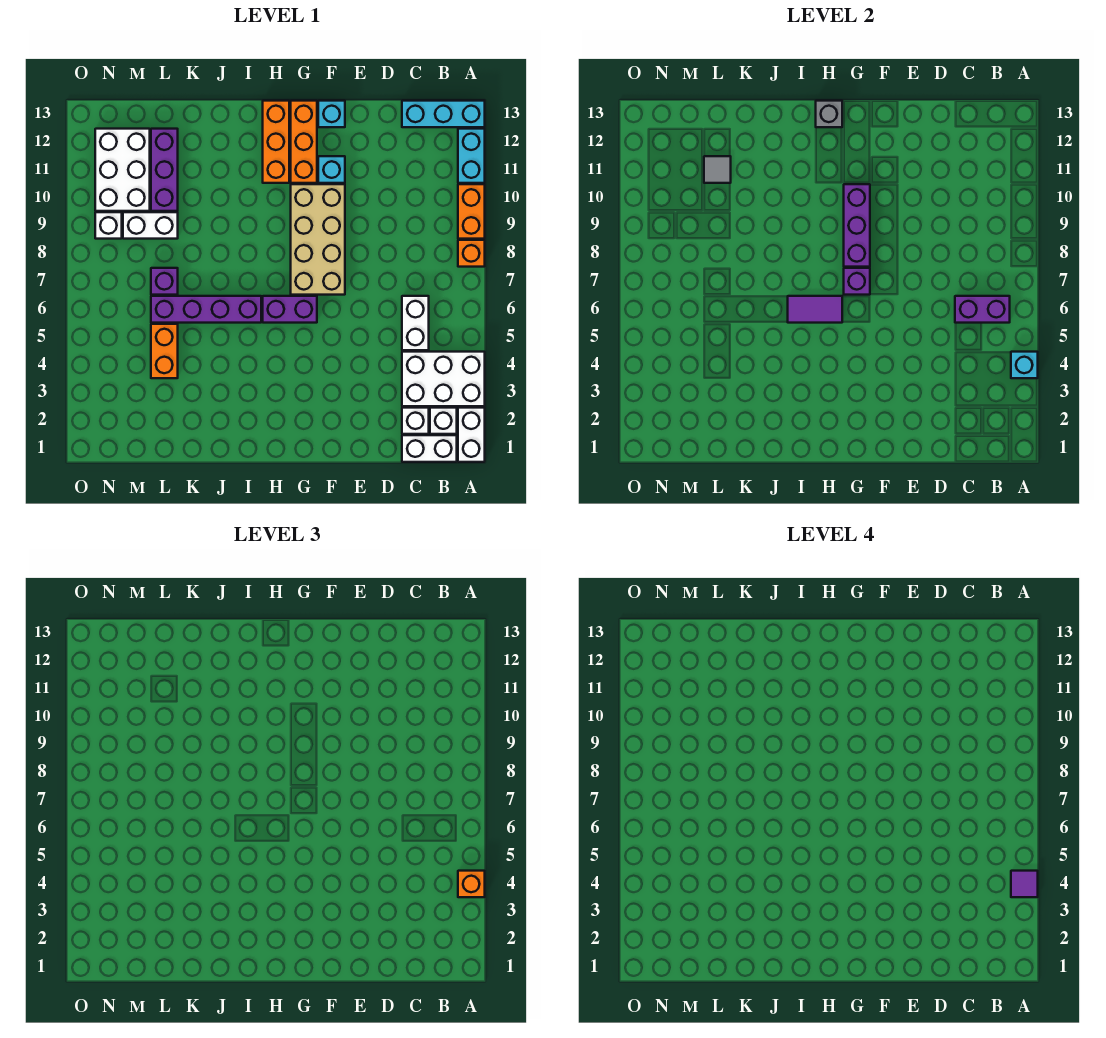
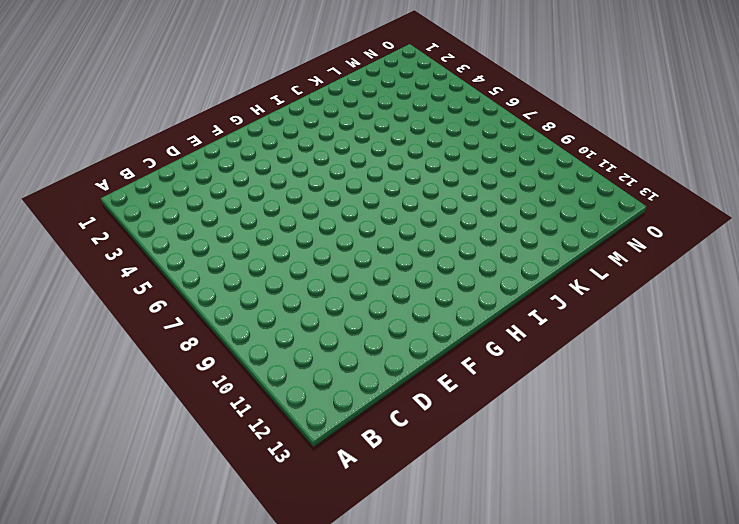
none -> white 1x2 brick [458,408,485,462]
none -> white 2x3 brick [402,352,485,406]
none -> orange 1x1 brick [458,240,485,267]
none -> orange 1x2 brick [458,184,485,239]

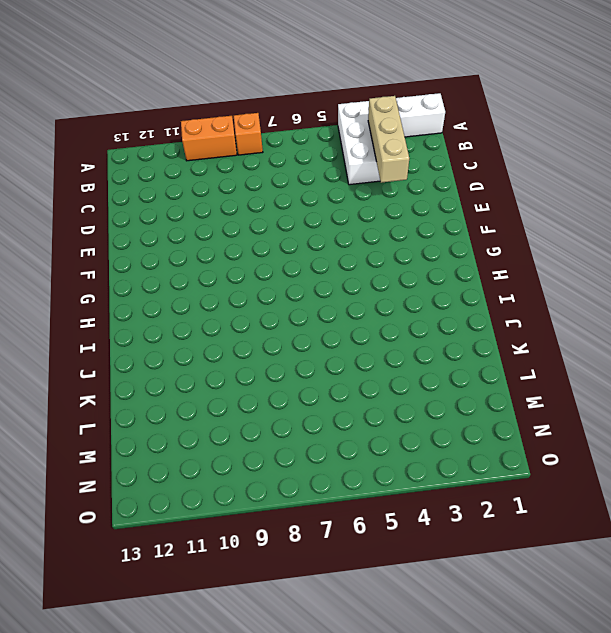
tan 1x3 brick [368,96,409,183] -> none
none -> cyan 1x2 brick [458,129,485,183]
none -> cyan 1x3 brick [402,101,485,127]
none -> white 1x2 brick [402,435,457,462]
none -> white 1x1 brick [430,408,457,434]

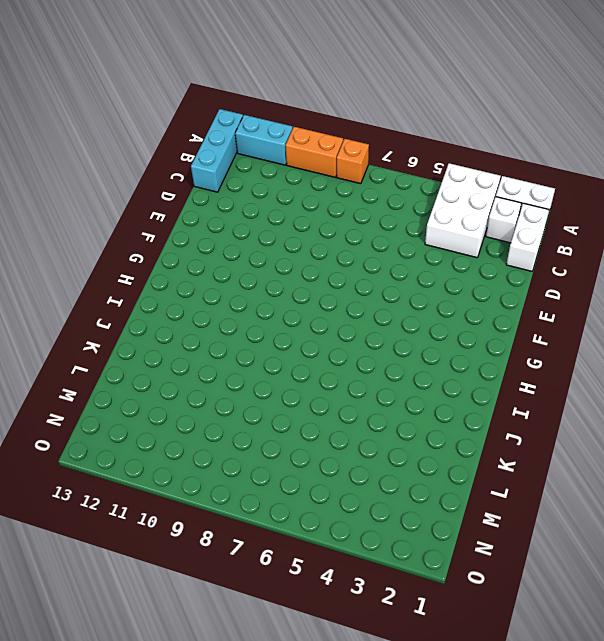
none -> white 1x1 brick [402,408,429,434]
none -> white 1x2 brick [402,296,429,350]
none -> tan 2x4 brick [291,184,345,295]
none -> cyan 1x1 brick [318,156,345,183]

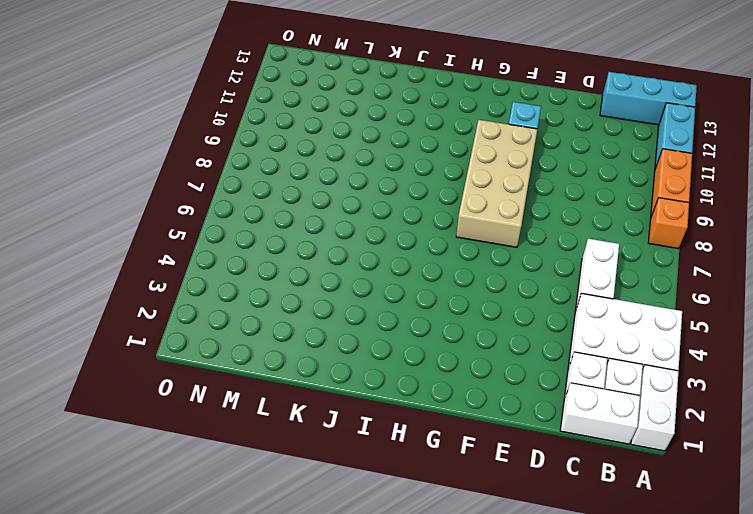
none -> cyan 1x1 brick [318,101,345,127]
none -> purple 1x2 brick [263,296,317,323]
none -> orange 1x3 brick [291,101,317,183]
none -> orange 1x3 brick [263,101,289,183]

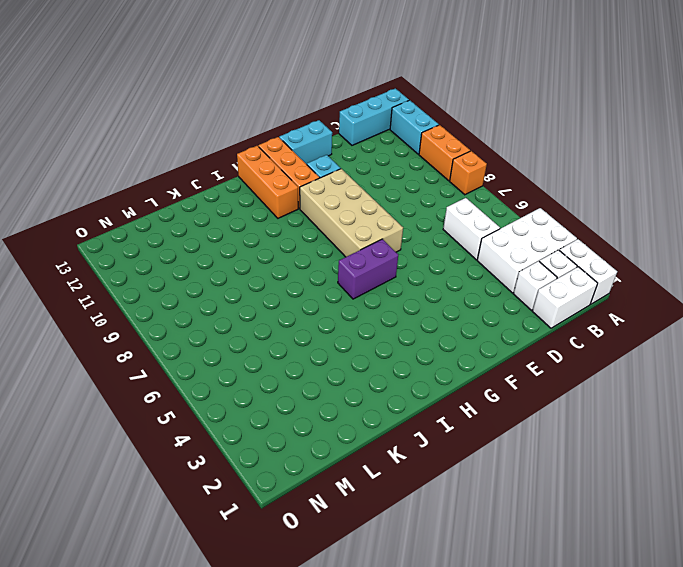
cyan 1x2 brick [279,120,332,164] -> cyan 1x1 brick [318,101,345,127]
none -> purple 1x4 brick [151,296,261,323]
none -> orange 1x2 brick [151,324,178,378]
none -> purple 1x1 brick [151,268,178,295]
none -> white 1x2 brick [123,212,178,239]

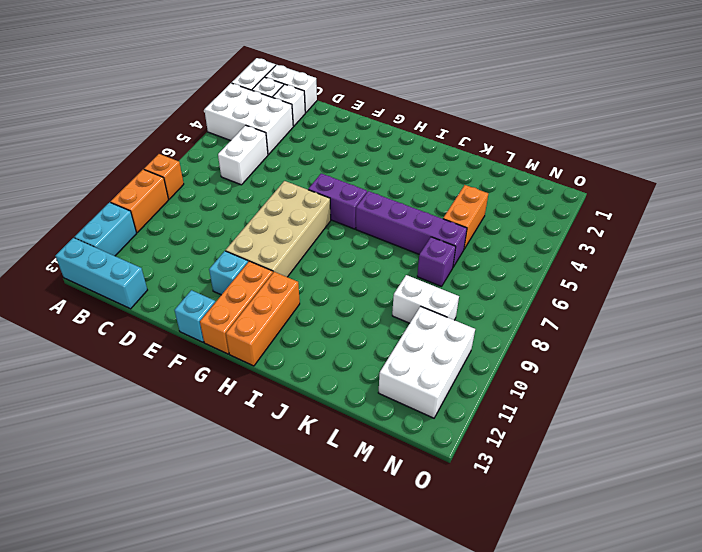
none -> purple 1x3 brick [151,129,178,211]
none -> white 1x1 brick [95,212,122,239]
none -> cyan 1x1 brick [1011,352,1038,378]
none -> purple 1x2 brick [955,296,1010,323]

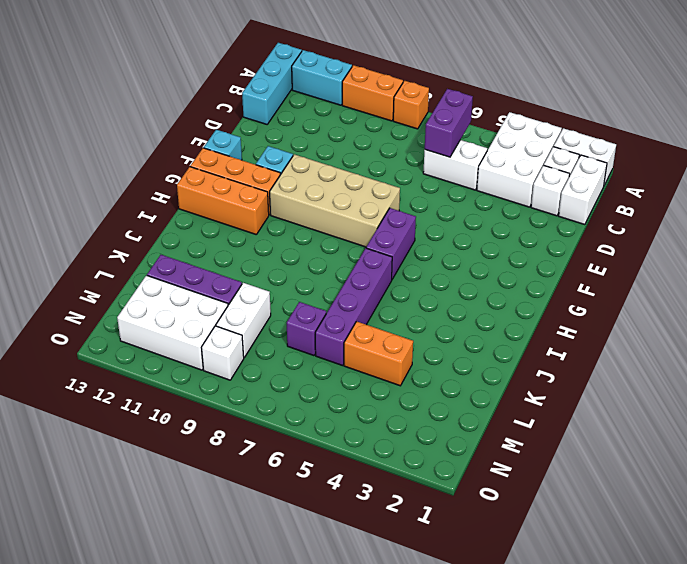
none -> cyan 1x1 brick [1011,352,1038,378]
none -> purple 1x1 brick [844,268,870,295]
none -> purple 1x3 brick [844,184,870,267]
none -> purple 1x2 tile [788,296,842,323]

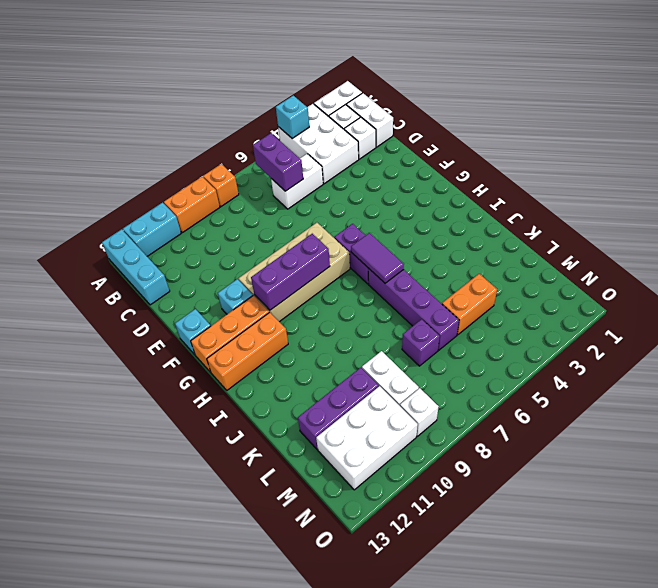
none -> purple 1x1 brick [844,268,870,295]
none -> grey 1x1 brick [816,101,842,127]
none -> grey 1x1 tile [704,156,731,183]
none -> orange 1x1 brick [458,871,485,897]

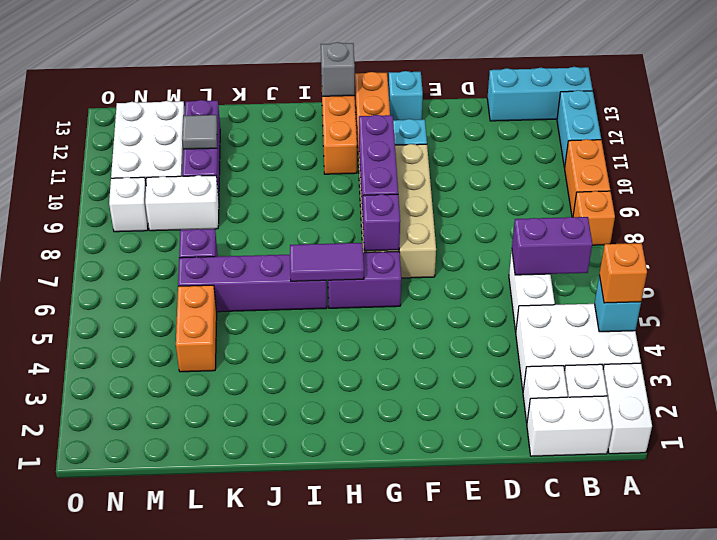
none -> purple 1x1 tile [1011,871,1038,897]

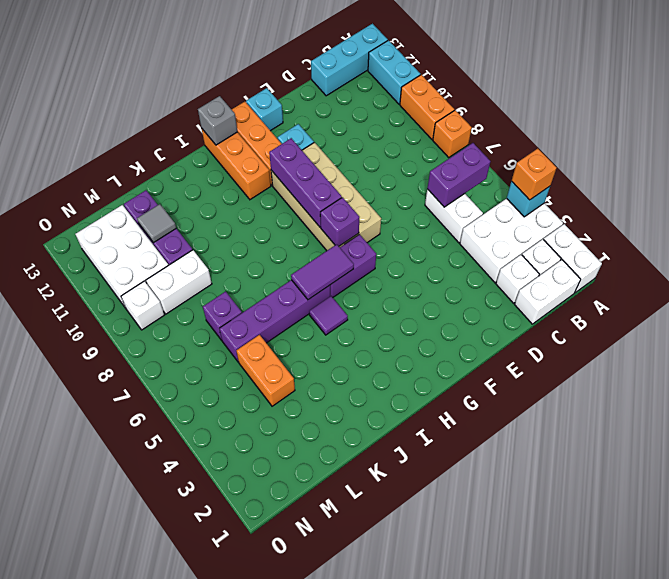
purple 1x1 tile [309,296,348,335] -> purple 1x1 tile moved to [1011,871,1038,897]

